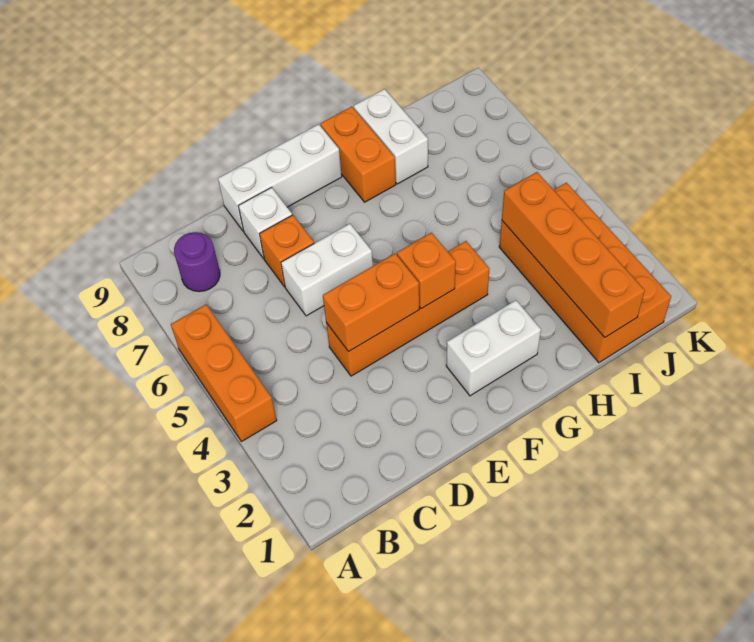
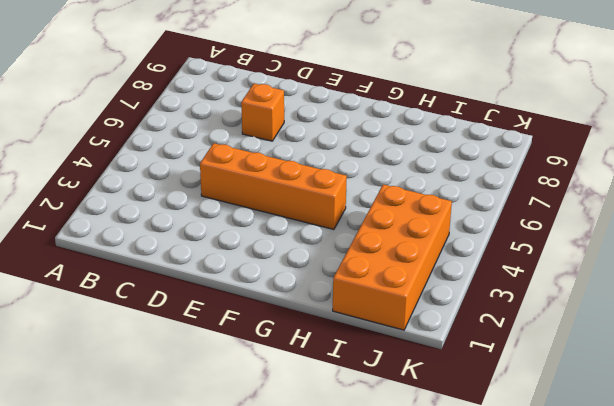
none -> orange 1x3 brick [171,305,277,442]
none -> purple 1x1 round brick [174,232,220,292]
none -> white 1x2 brick [281,224,373,316]

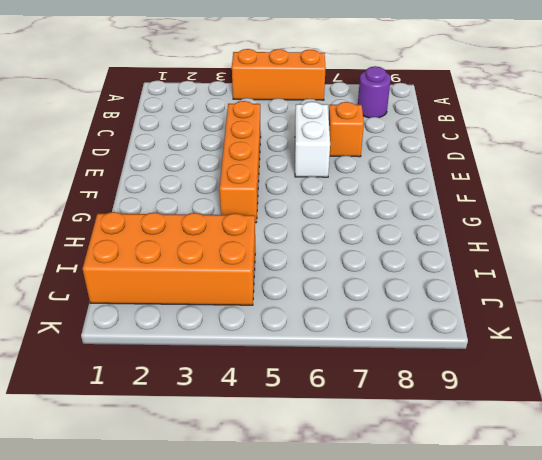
none -> white 1x1 brick [239,187,292,259]
none -> white 1x3 brick [218,124,342,231]
none -> white 1x2 brick [446,300,541,396]

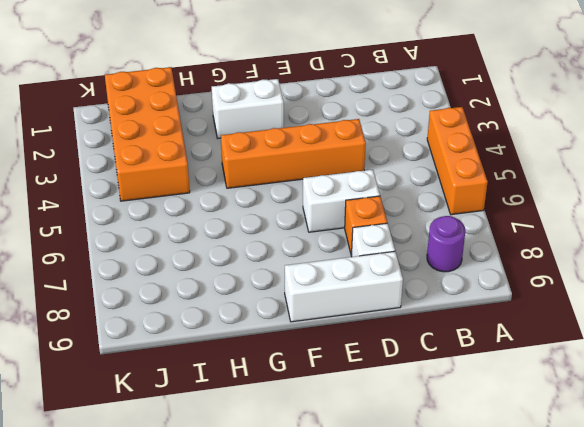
none -> orange 1x2 brick [321,107,396,202]
none -> white 1x2 brick [354,89,428,184]
none -> orange 1x2 brick [323,254,419,352]

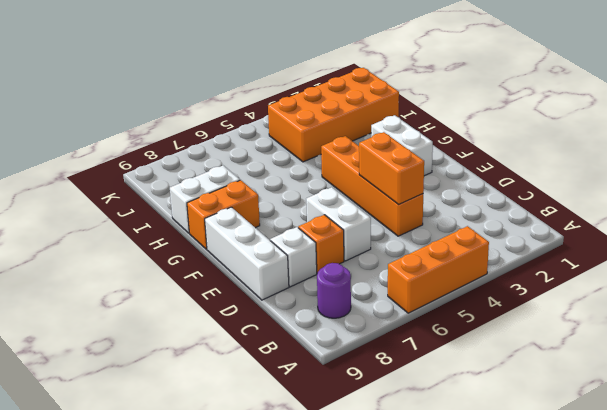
none -> orange 1x1 brick [397,233,456,309]
none -> orange 1x4 brick [502,172,645,337]

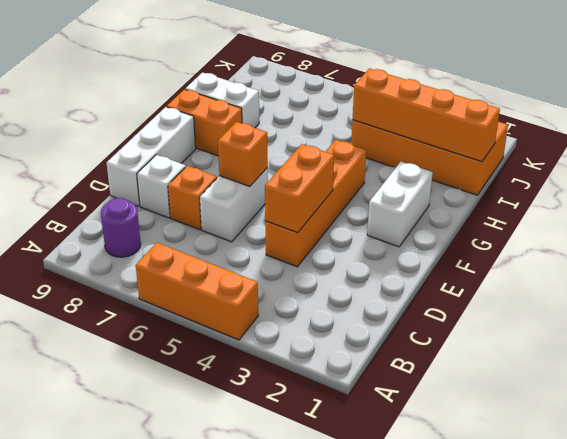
orange 1x1 brick [218,122,268,186] -> orange 1x1 brick moved to [397,233,456,309]

